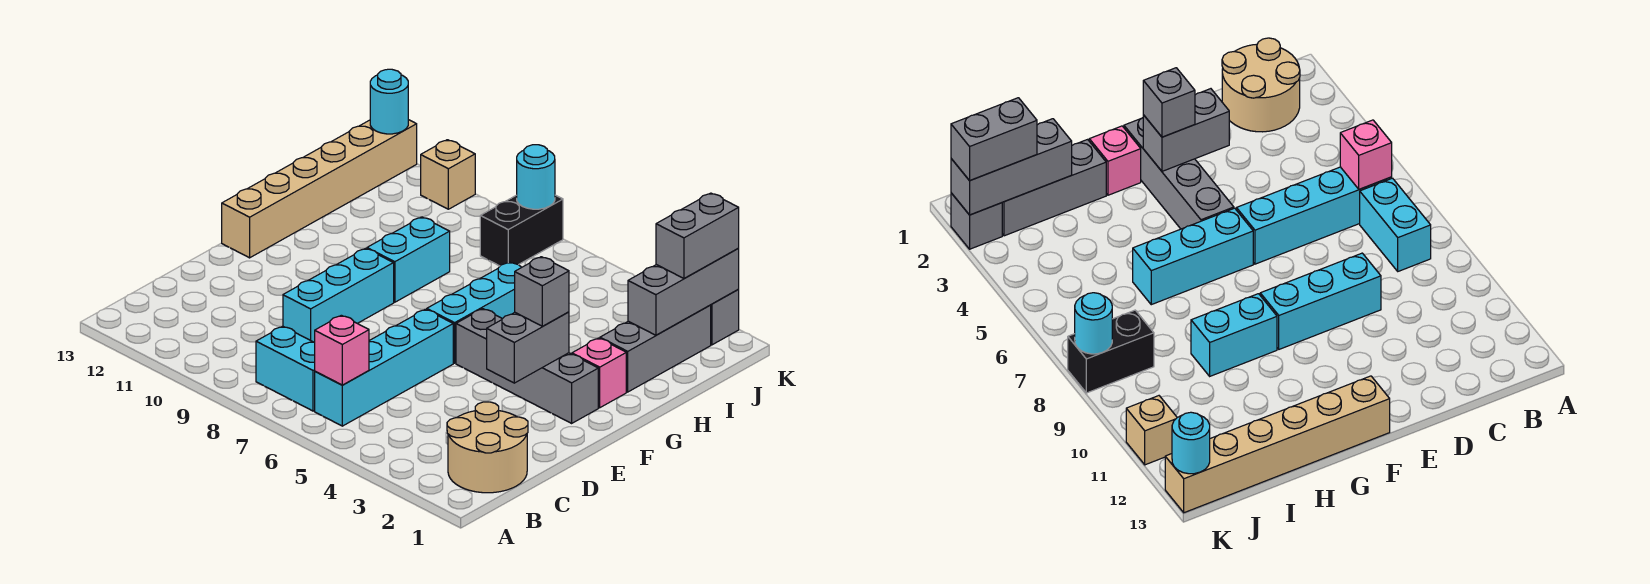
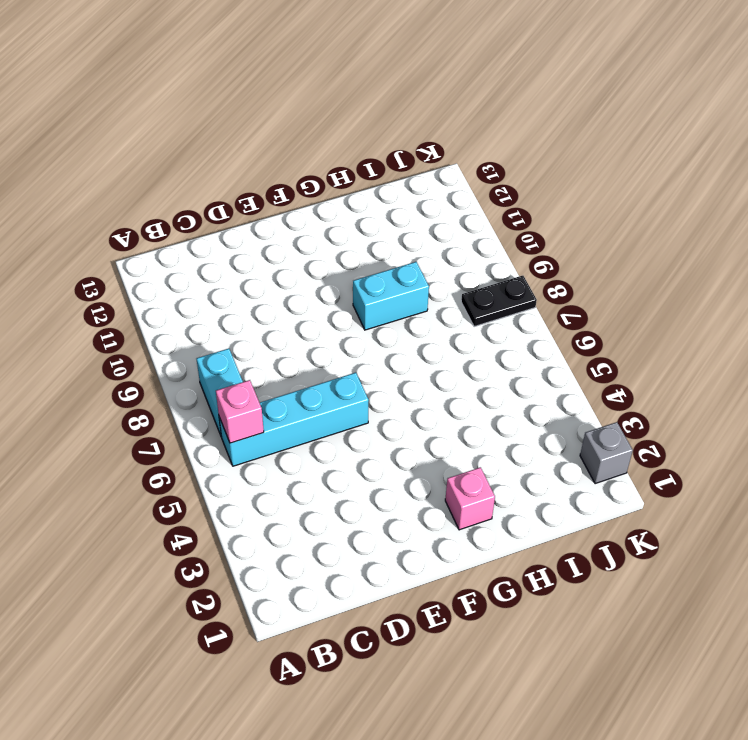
black 1x2 plate [461,276,537,327] -> black 1x2 brick [480,195,563,266]
none -> tan 2x2 round brick [447,402,528,493]
none -> cyan 1x3 brick [283,248,394,342]
none -> grey 1x4 brick [456,309,598,423]

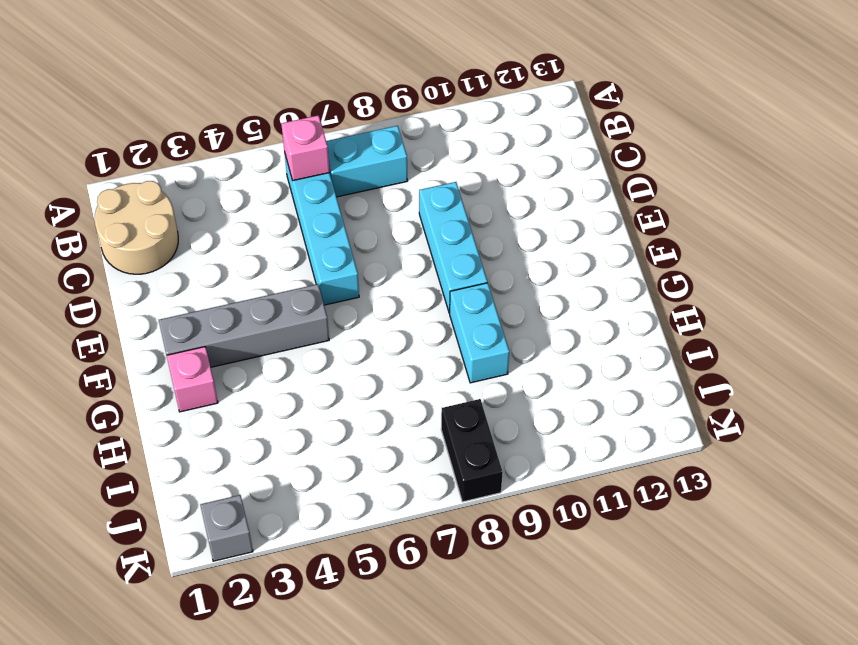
none -> cyan 1x3 brick [426,262,521,363]
none -> tan 1x6 brick [222,120,417,258]
none -> grey 1x3 brick [600,305,711,392]

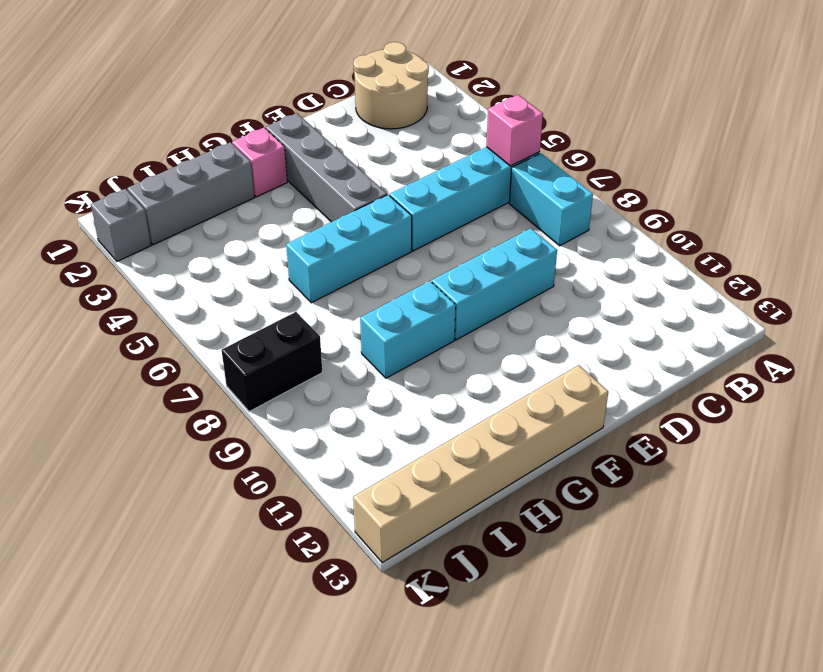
none -> tan 1x1 brick [421,140,475,209]
none -> grey 1x2 brick [487,312,569,383]
none -> grey 1x3 brick [628,249,739,335]

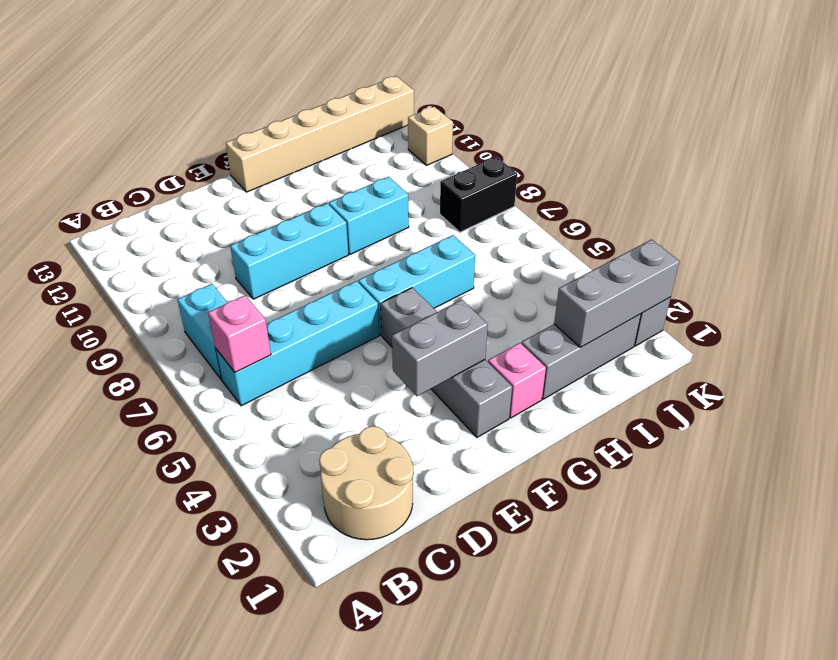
none -> cyan 1x1 round brick [517,145,555,209]
none -> cyan 1x1 round brick [370,69,408,134]
none -> grey 1x1 brick [515,257,569,326]

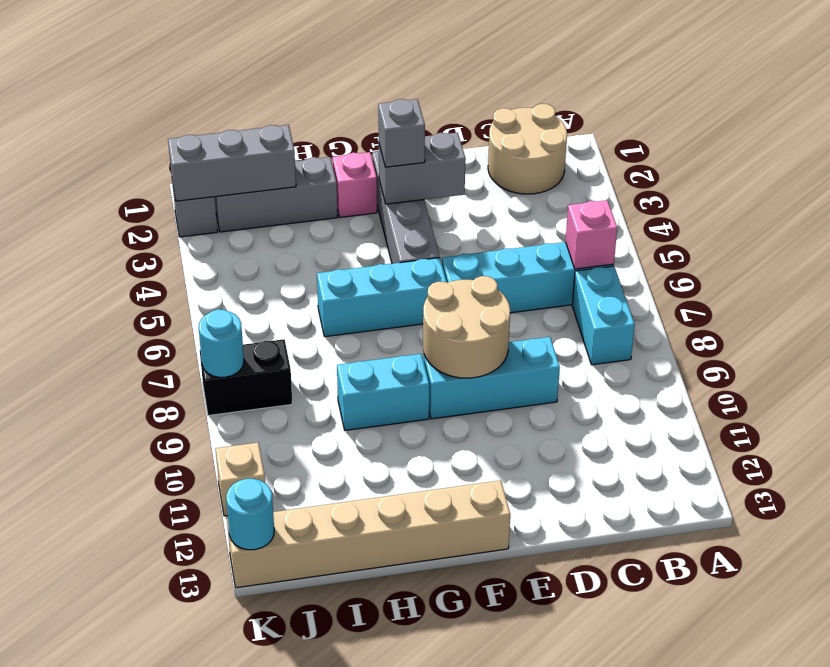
tan 2x2 round brick [423,276,510,378] -> none
none -> grey 1x2 brick [656,193,739,278]

